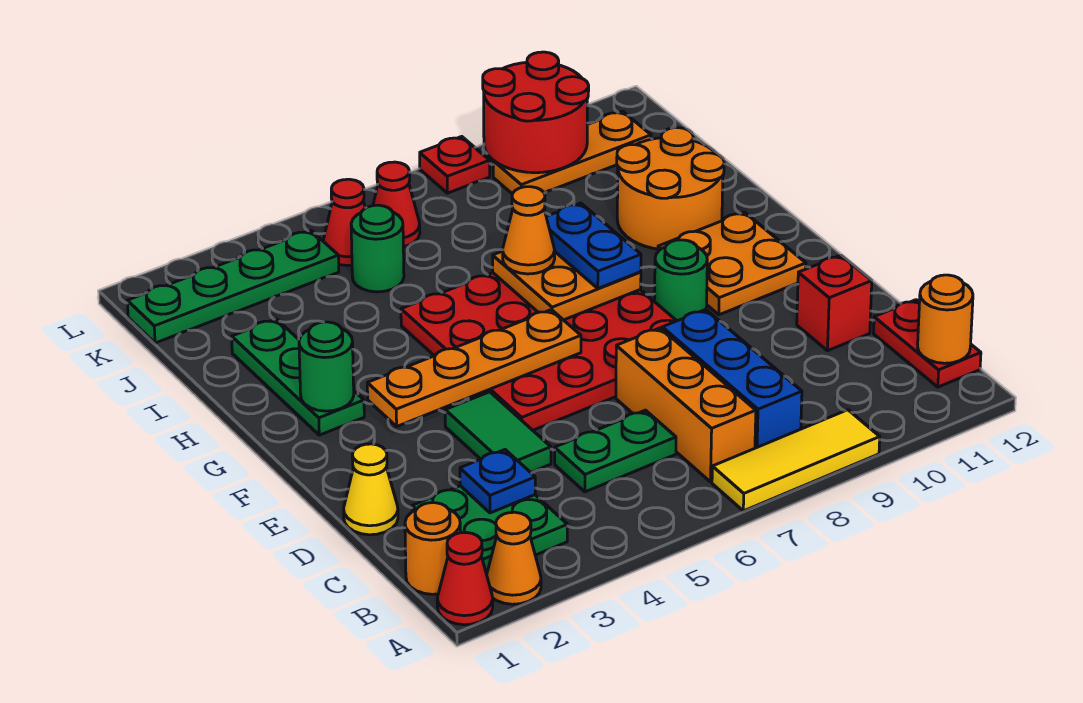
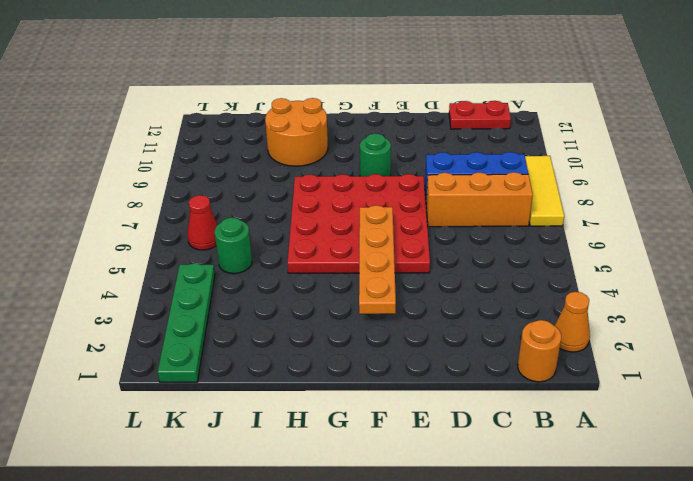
none -> red 1x1 cone [437,533,493,625]
none -> green 2x2 plate [412,486,567,574]
none -> green 1x2 plate [555,410,676,492]
none -> yellow 1x1 cone [344,444,398,535]

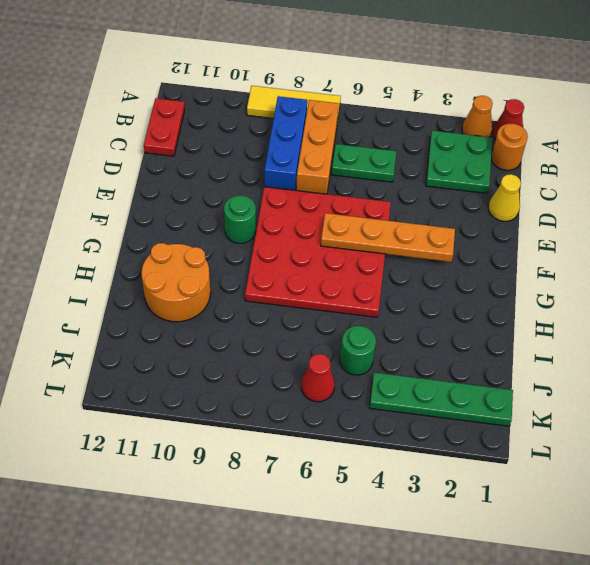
none -> green 1x2 tile [445,392,551,472]
none -> red 1x1 brick [797,255,872,351]
none -> orange 2x2 plate [658,212,806,315]
none -> green 1x3 plate [232,319,364,435]

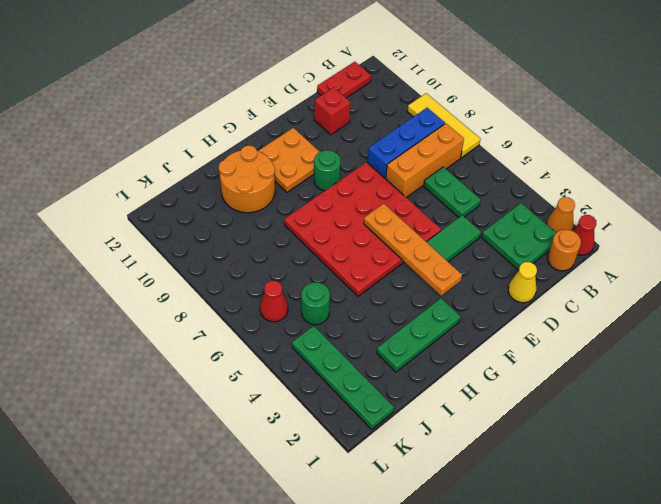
none -> red 1x1 cone [323,179,365,266]
none -> orange 1x3 plate [493,111,651,194]
none -> red 1x1 plate [420,137,490,193]
none -> orange 1x1 round brick [918,275,973,363]

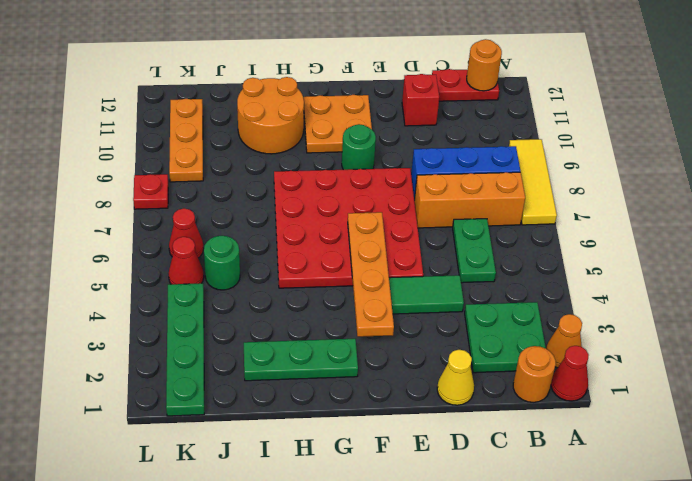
none -> blue 1x1 plate [460,450,535,513]
none -> green 1x1 round brick [299,322,354,411]
none -> orange 2x2 plate [493,251,641,320]
none -> red 2x2 round brick [483,52,589,173]

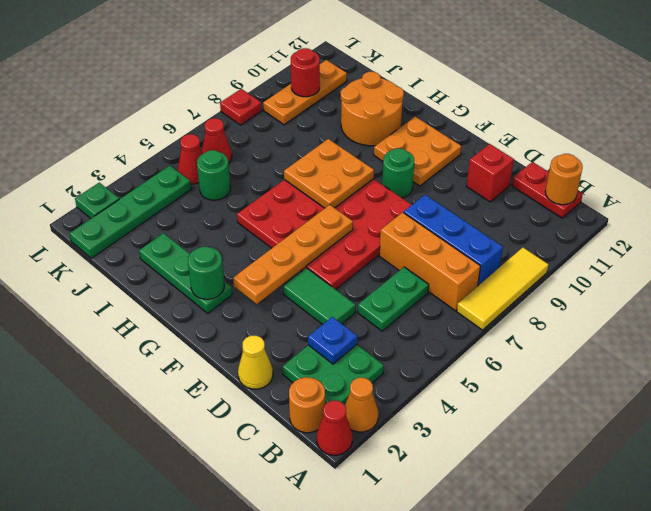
red 1x1 round brick [291,48,320,97] -> red 2x2 round brick [483,52,589,173]
green 1x1 plate [75,183,119,218] -> none
none -> blue 1x2 plate [546,203,641,288]
none -> orange 1x1 cone [503,187,555,274]

